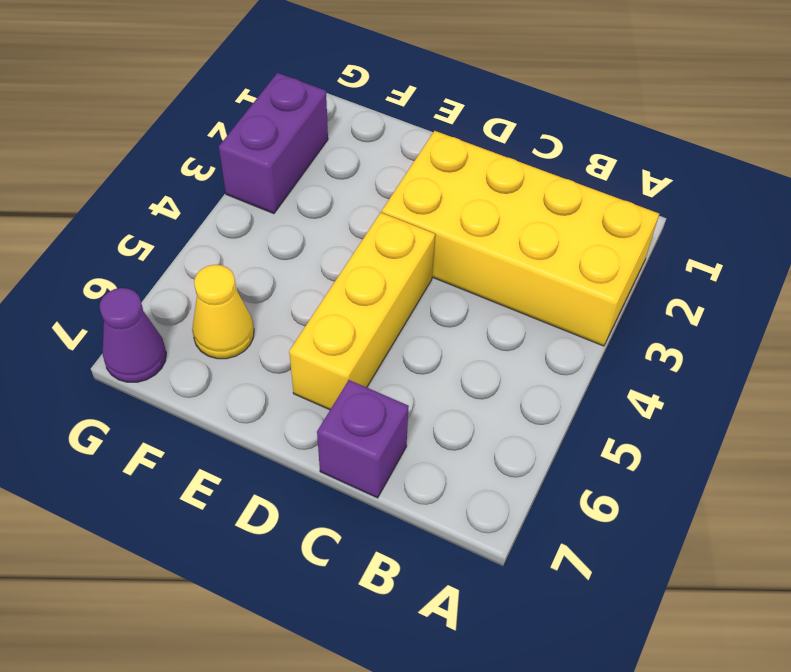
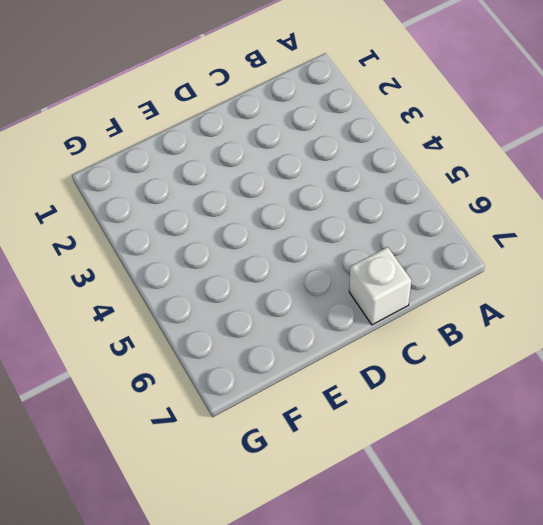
white 1x1 brick [349,247,412,325] -> purple 1x1 brick [317,380,409,498]
none -> yellow 2x4 brick [382,131,659,346]
none -> yellow 1x3 brick [289,213,435,410]

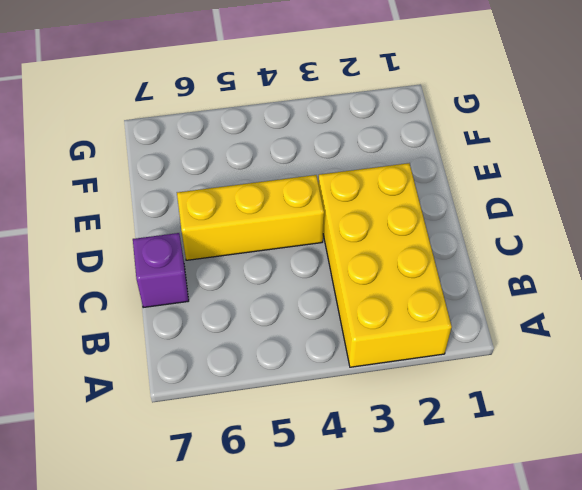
none -> yellow 1x1 cone [192,265,254,359]
none -> purple 1x2 brick [219,73,328,214]

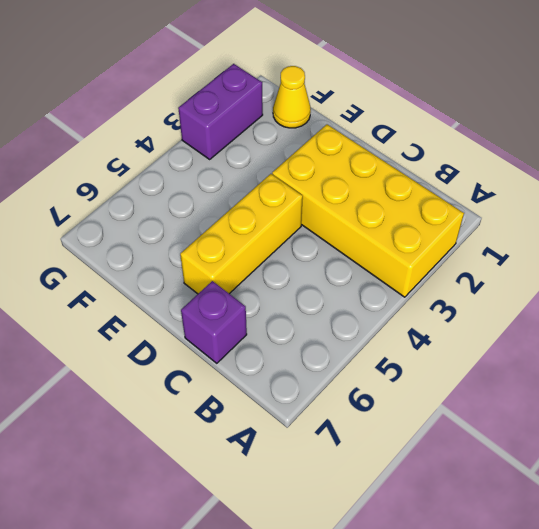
yellow 1x1 cone [273,66,311,128] -> yellow 1x1 cone moved to [192,265,254,359]
none -> purple 1x1 cone [100,288,166,382]

